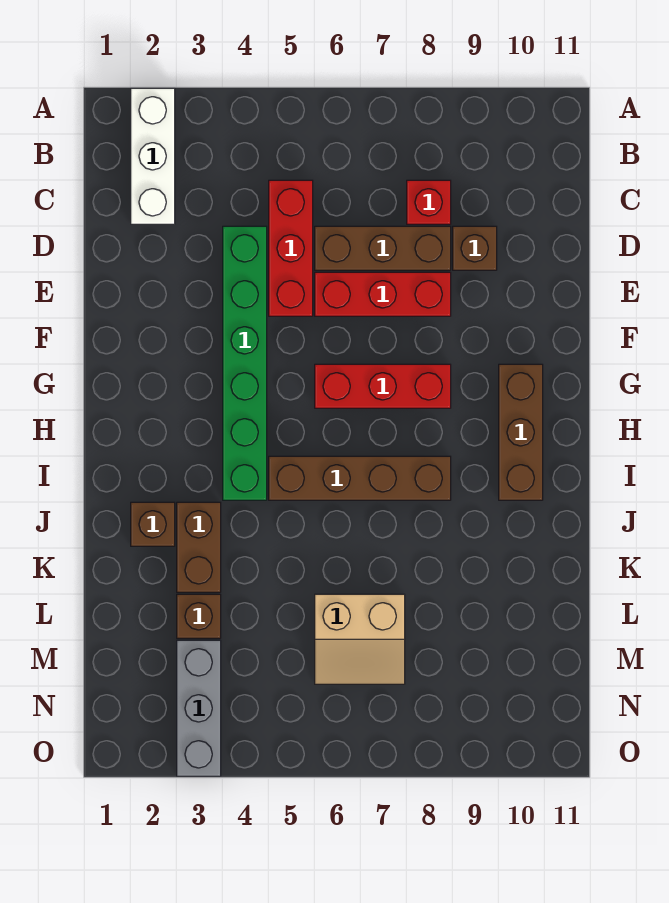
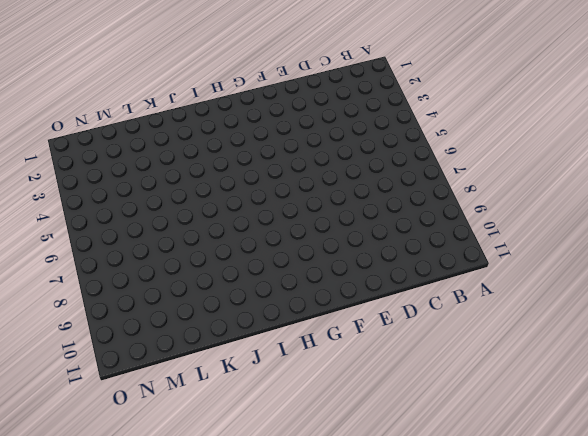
none -> white 1x3 brick [131,88,175,224]
none -> red 1x3 brick [269,180,313,316]
none -> red 1x1 brick [407,180,451,224]

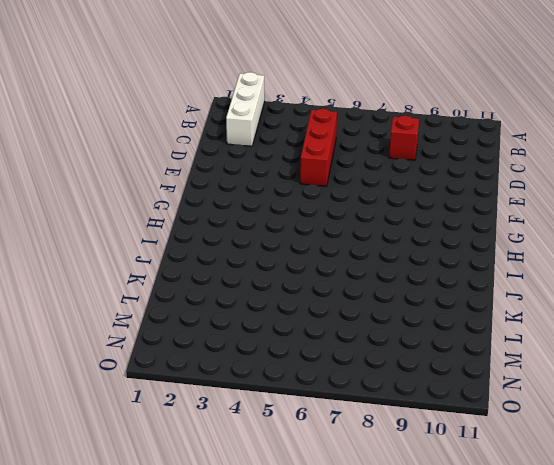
none -> green 1x6 brick [223,226,267,500]
none -> brown 1x3 brick [315,226,451,270]
none -> brown 1x1 brick [453,226,497,270]

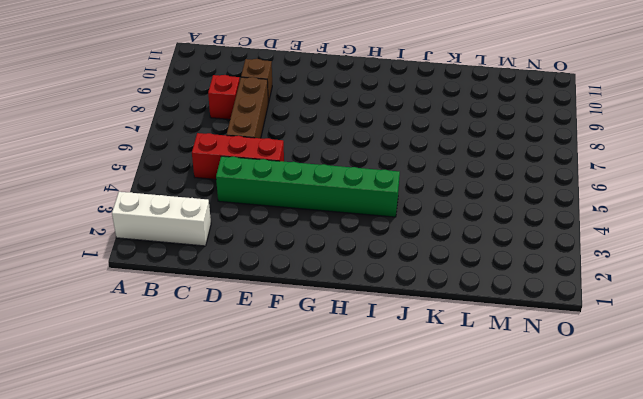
none -> red 1x3 brick [315,272,451,316]
none -> red 1x3 brick [315,364,451,408]
none -> brown 1x3 brick [499,364,543,500]

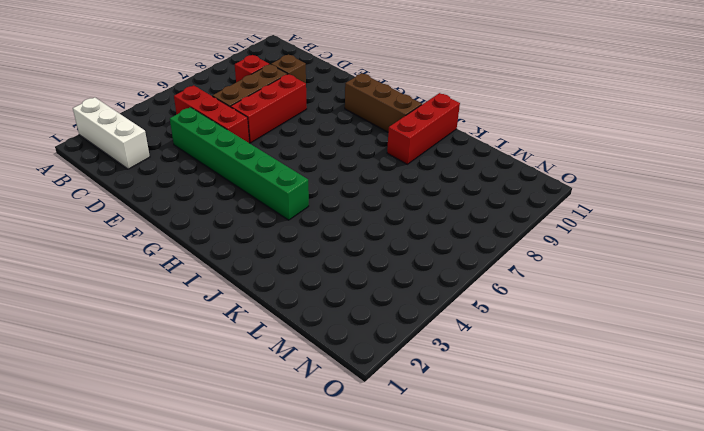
red 1x3 brick [387,93,460,164] -> red 1x3 brick moved to [315,364,451,408]
none -> brown 1x4 brick [269,456,451,500]
none -> brown 1x1 brick [131,502,175,546]
none -> brown 1x2 brick [177,502,221,592]

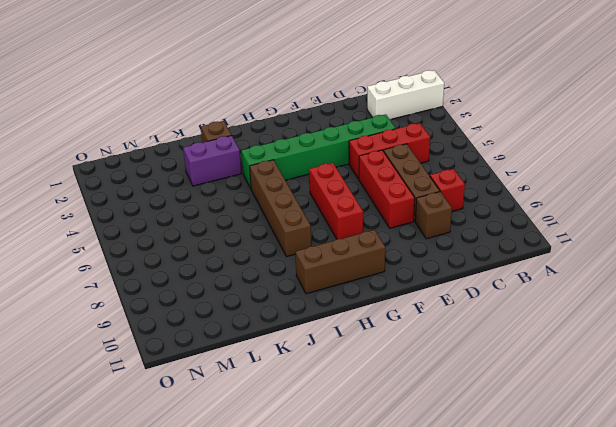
purple 1x2 brick [183,136,241,186] -> brown 1x2 brick [177,502,221,592]
none -> brown 1x1 brick [177,594,221,638]
none -> tan 2x2 slope [315,594,405,684]
none -> grey 1x3 brick [177,640,221,776]

